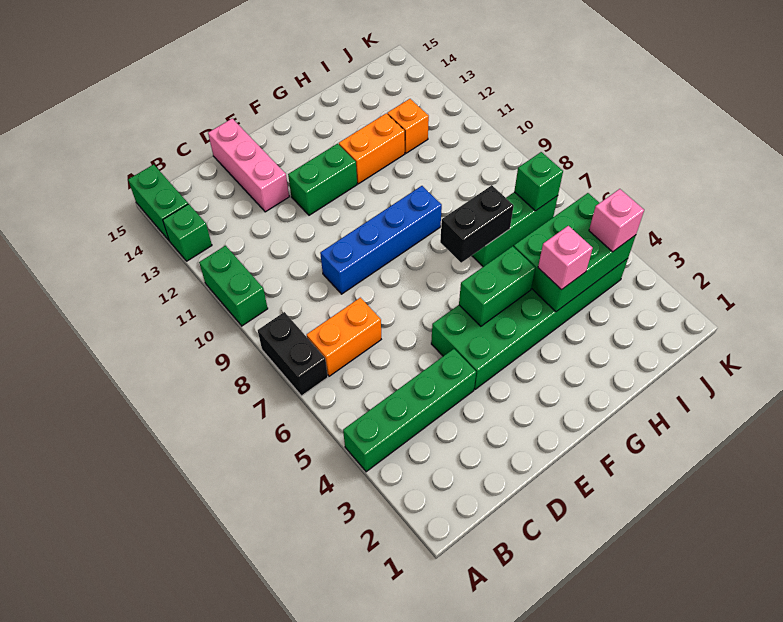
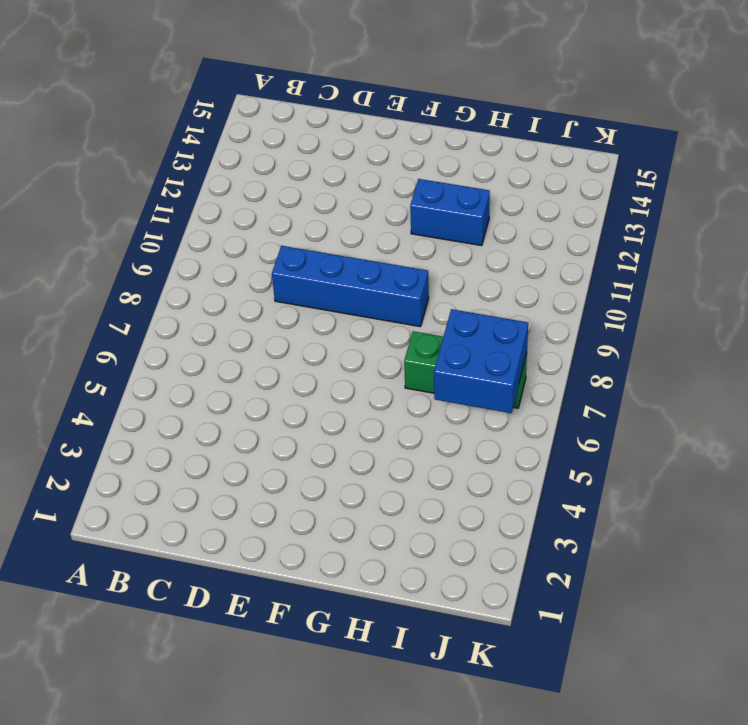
blue 1x2 brick [410,179,490,246] -> orange 1x2 brick [339,113,405,184]
blue 2x2 brick [434,309,528,413] -> green 1x1 brick [514,152,563,211]
none -> green 1x4 brick [343,349,476,472]
none -> black 1x2 brick [258,312,328,396]
none -> green 1x2 brick [199,246,268,326]

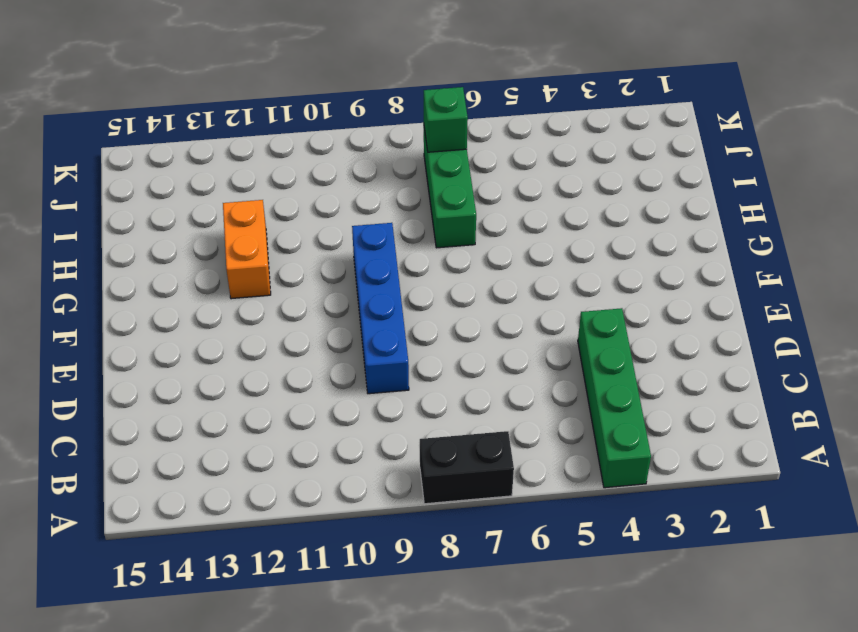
none -> green 1x2 brick [199,246,268,326]
none -> green 1x1 brick [163,204,212,261]
none -> green 1x2 brick [128,164,188,240]

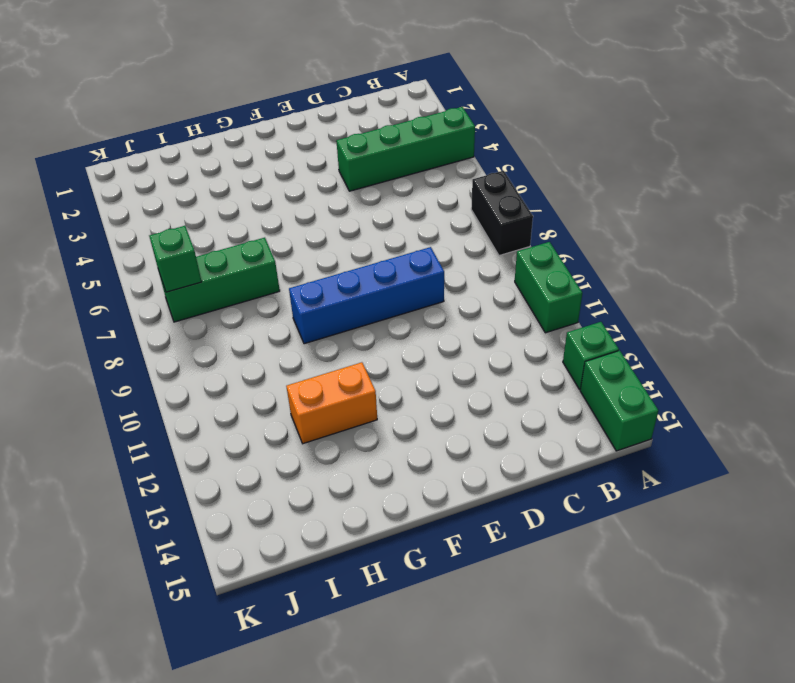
none -> orange 1x2 brick [307,298,381,376]
none -> pink 1x3 brick [208,118,289,212]
none -> green 2x6 brick [431,259,628,389]

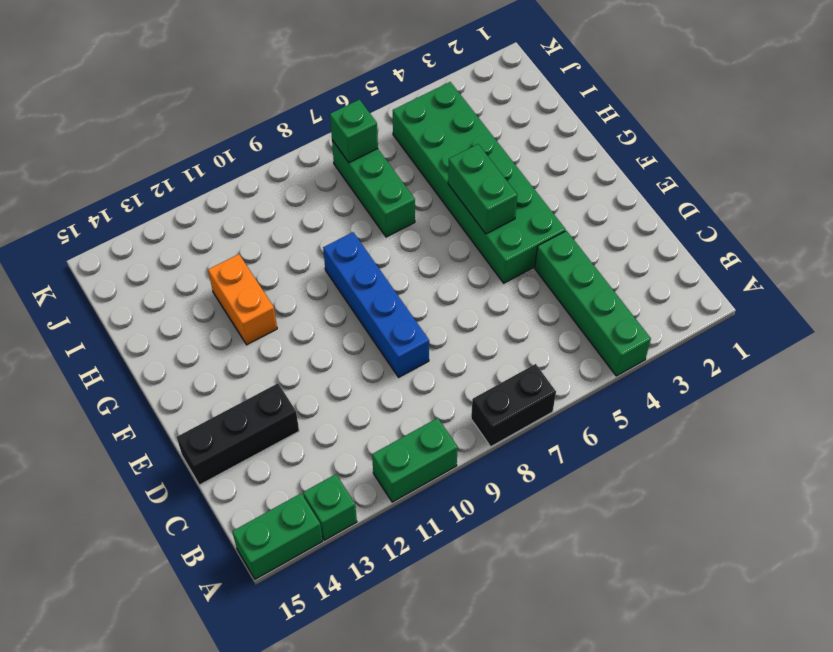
black 1x3 brick [177,383,299,485] -> pink 1x3 brick [208,118,289,212]
none -> orange 1x2 brick [307,298,381,376]
none -> green 1x2 brick [288,144,357,215]
none -> orange 1x1 brick [387,99,429,153]

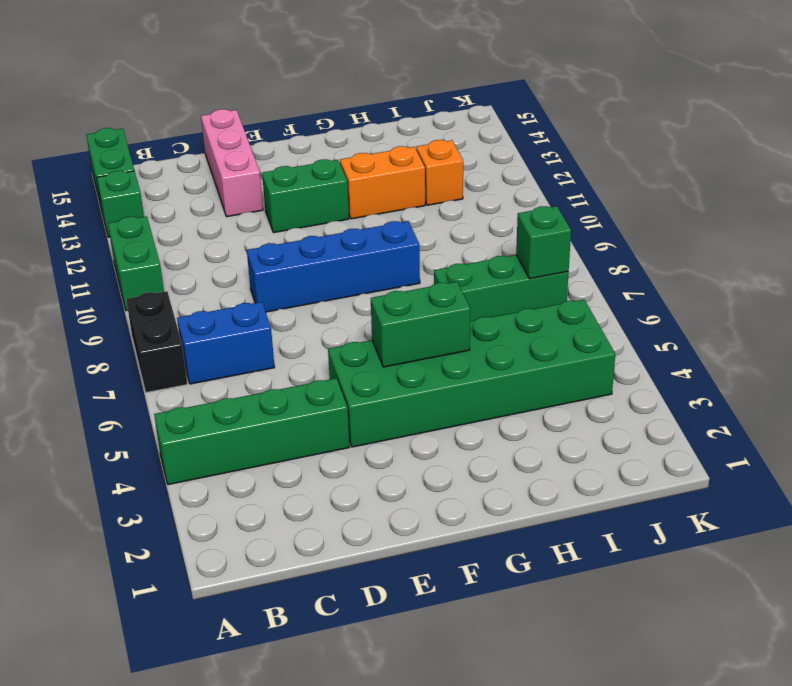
blue 1x2 brick [177,302,274,384] -> orange 1x2 brick [307,298,381,376]
none -> black 1x2 brick [440,185,514,263]
none -> green 2x3 brick [513,193,636,312]
none -> pink 1x1 brick [538,226,593,290]

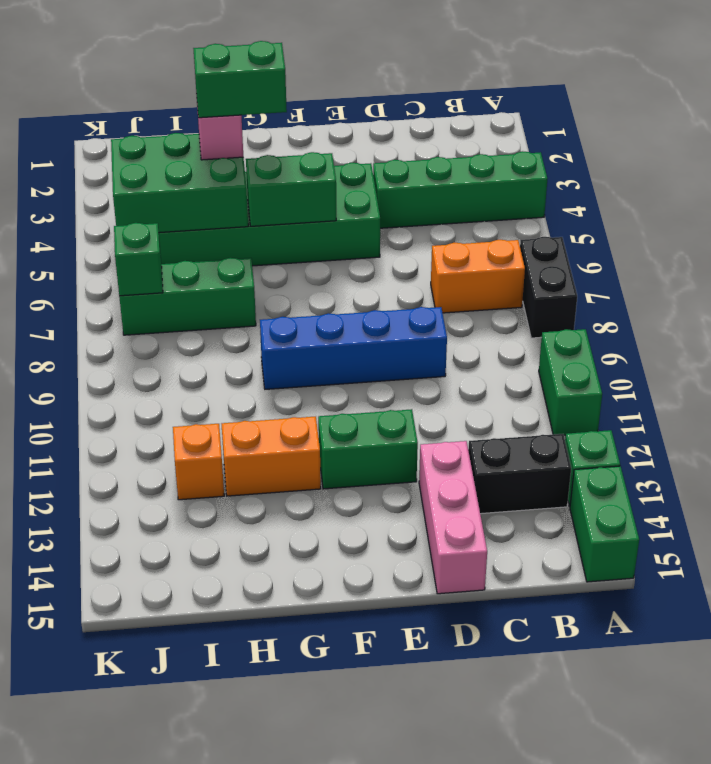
black 1x2 brick [468,434,571,514] -> black 1x2 brick moved to [440,185,514,263]
green 1x2 brick [193,41,287,118] -> none
none -> pink 1x1 brick [589,189,644,252]

